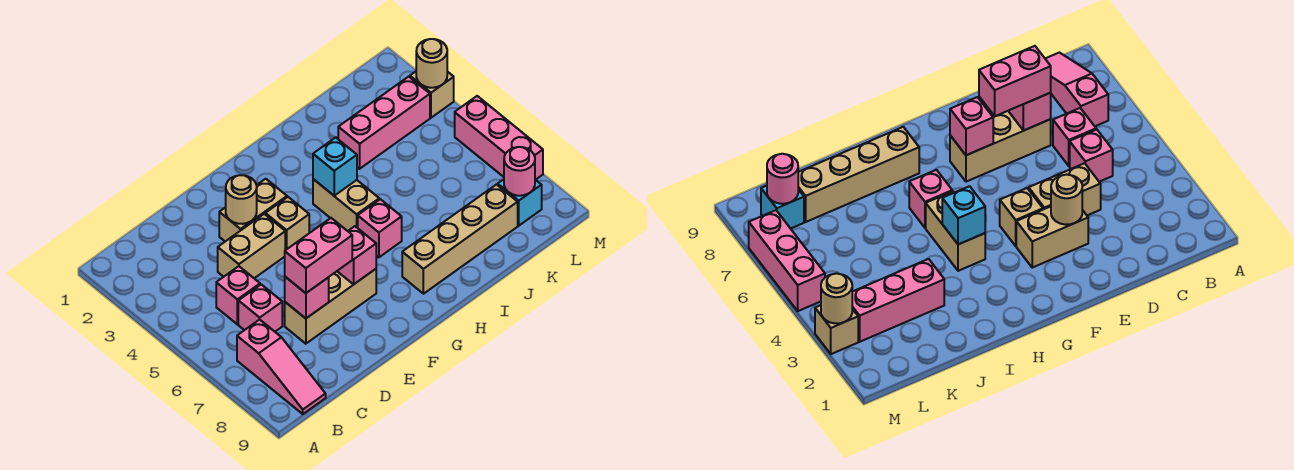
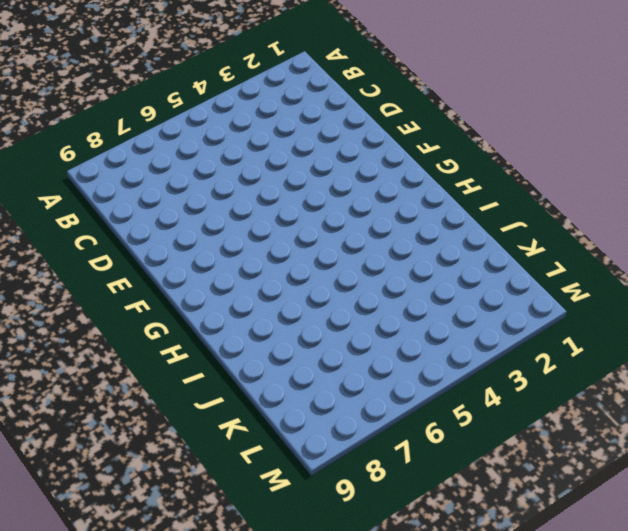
none -> pink 1x3 slope [237,320,326,414]
none -> pink 1x1 brick [216,266,260,324]
none -> pink 1x1 brick [238,284,282,332]

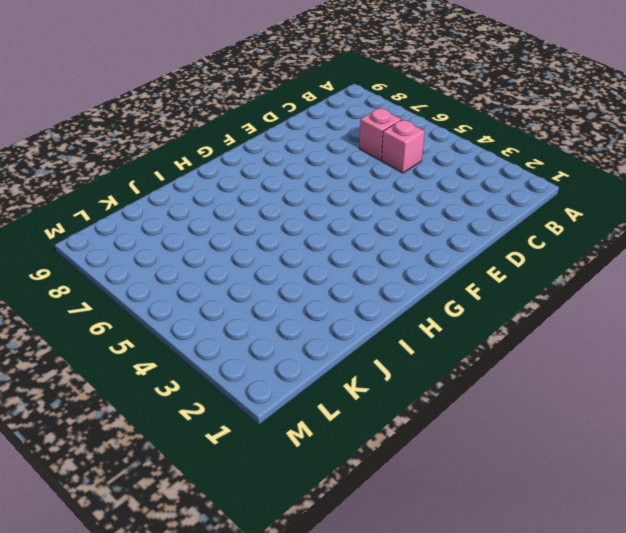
none -> pink 1x3 slope [237,320,326,414]
none -> tan 1x2 brick [218,214,285,278]
none -> tan 1x3 brick [285,269,376,344]

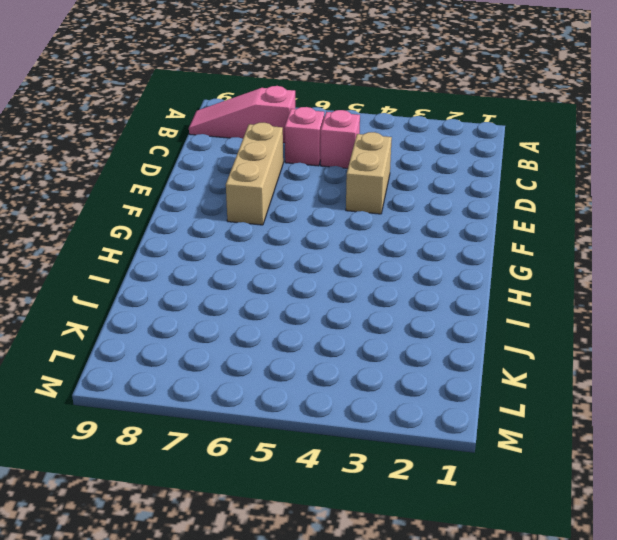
none -> tan 1x2 brick [219,179,287,241]
none -> tan 1x1 brick [265,197,309,250]
none -> tan 1x2 brick [313,179,379,231]

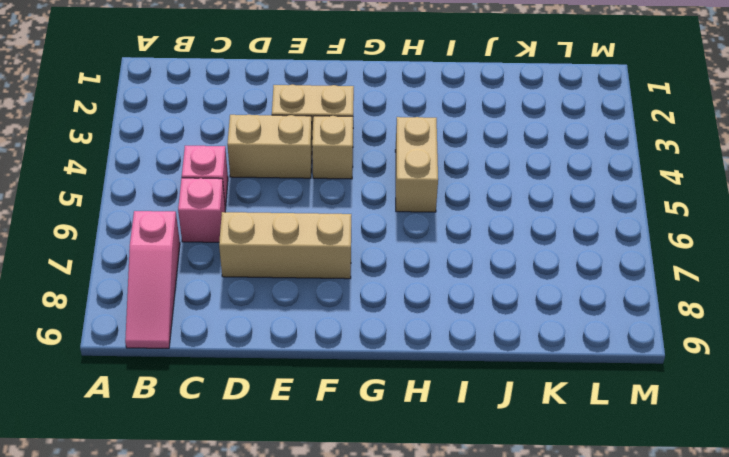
none -> pink 1x1 brick [358,199,402,257]
none -> tan 1x4 brick [402,185,518,294]
none -> pink 1x3 brick [338,77,430,169]

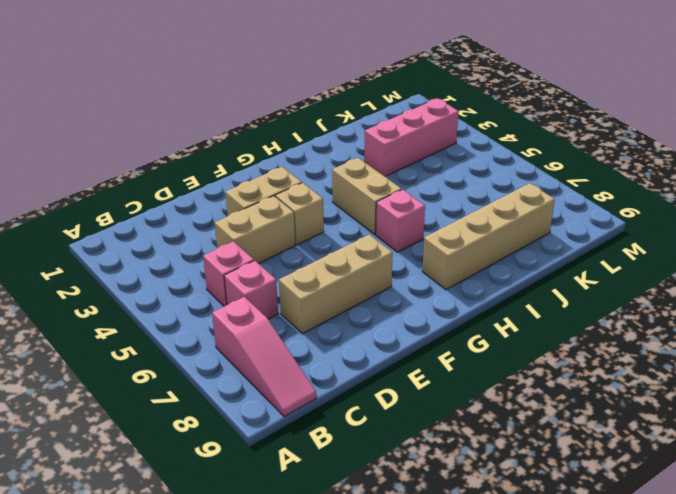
none -> cyan 1x1 brick [498,179,542,226]
none -> tan 1x1 brick [410,72,454,118]
none -> pink 1x3 brick [455,96,543,180]

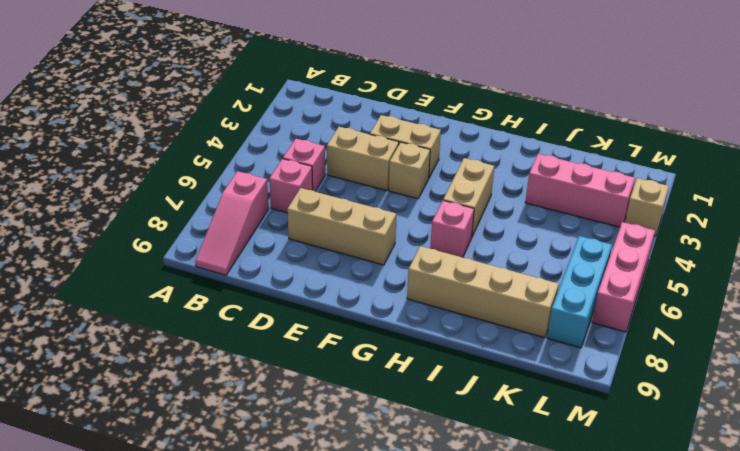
cyan 1x3 brick [547,236,612,348] -> cyan 1x1 brick [498,179,542,226]
none -> pink 1x1 brick [285,277,329,318]
none -> tan 1x1 round brick [226,175,257,224]
none -> pink 1x1 brick [337,226,376,284]

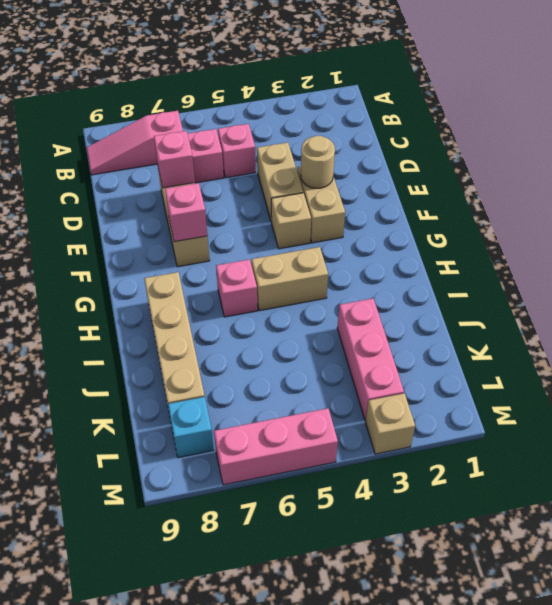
none -> cyan 1x1 brick [313,138,357,196]
none -> pink 1x1 round brick [504,147,535,196]
none -> tan 1x1 round brick [416,39,447,88]

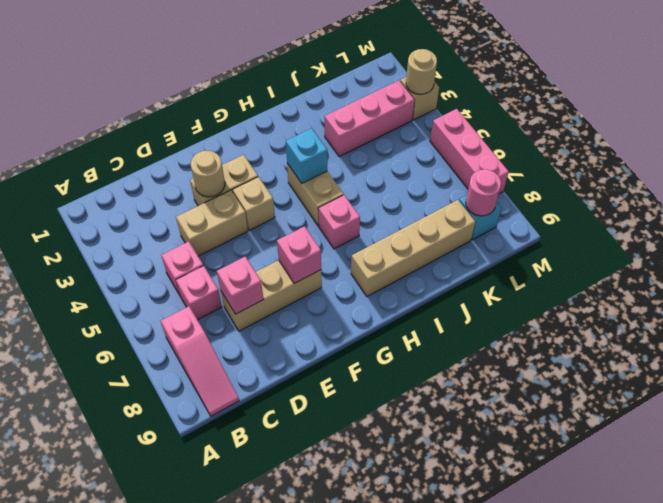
none -> pink 1x2 brick [285,218,352,293]

